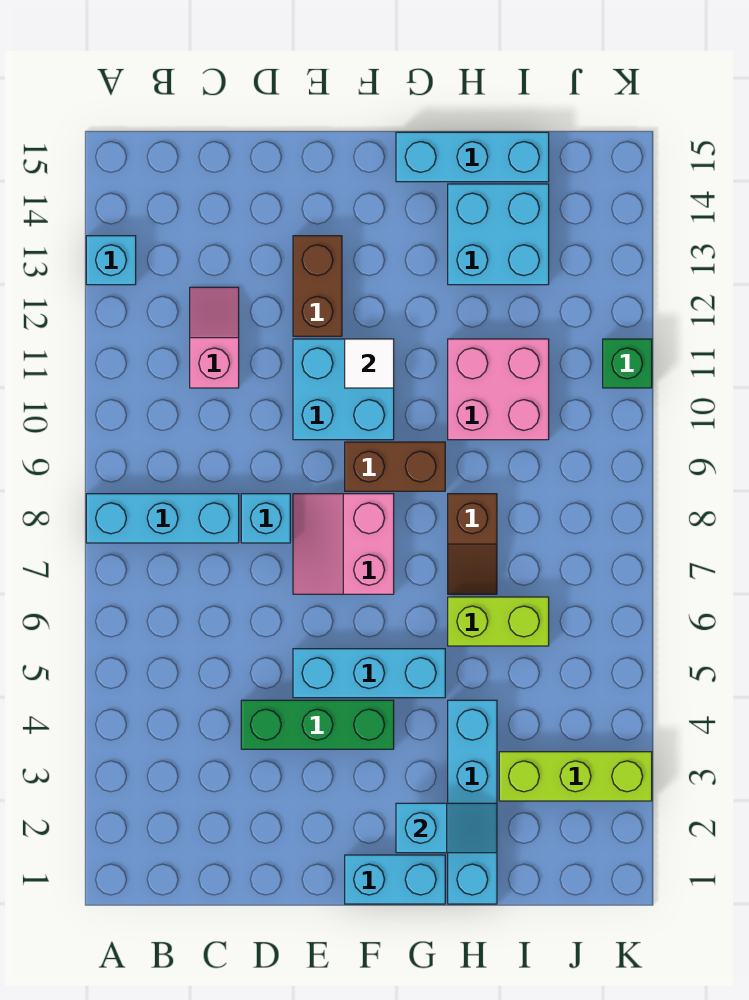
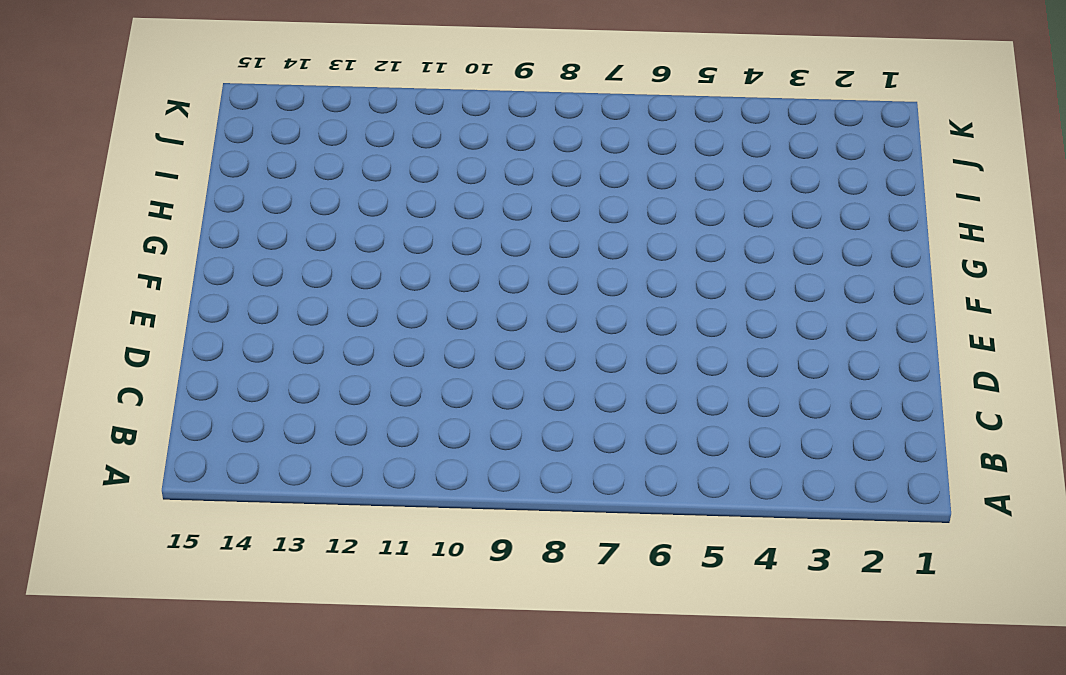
none -> cyan 1x3 brick [86,494,239,543]
none -> cyan 1x1 brick [86,236,136,285]
none -> pink 1x2 slope [190,287,239,388]

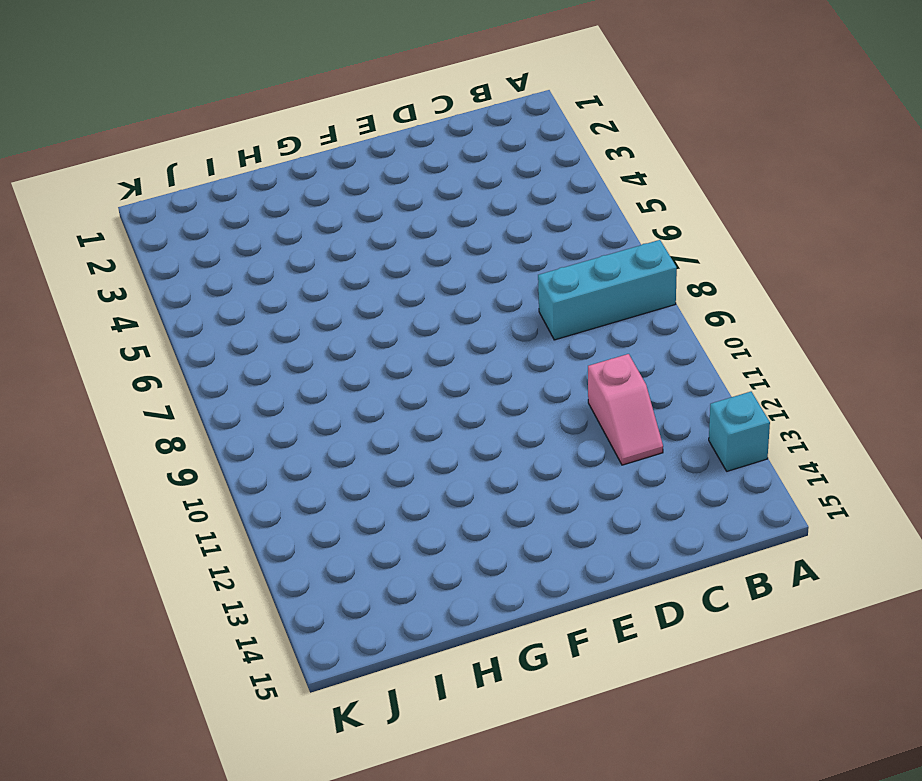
none -> green 1x3 brick [241,700,394,749]
none -> cyan 1x1 brick [241,494,290,543]
none -> cyan 1x3 brick [293,649,445,698]

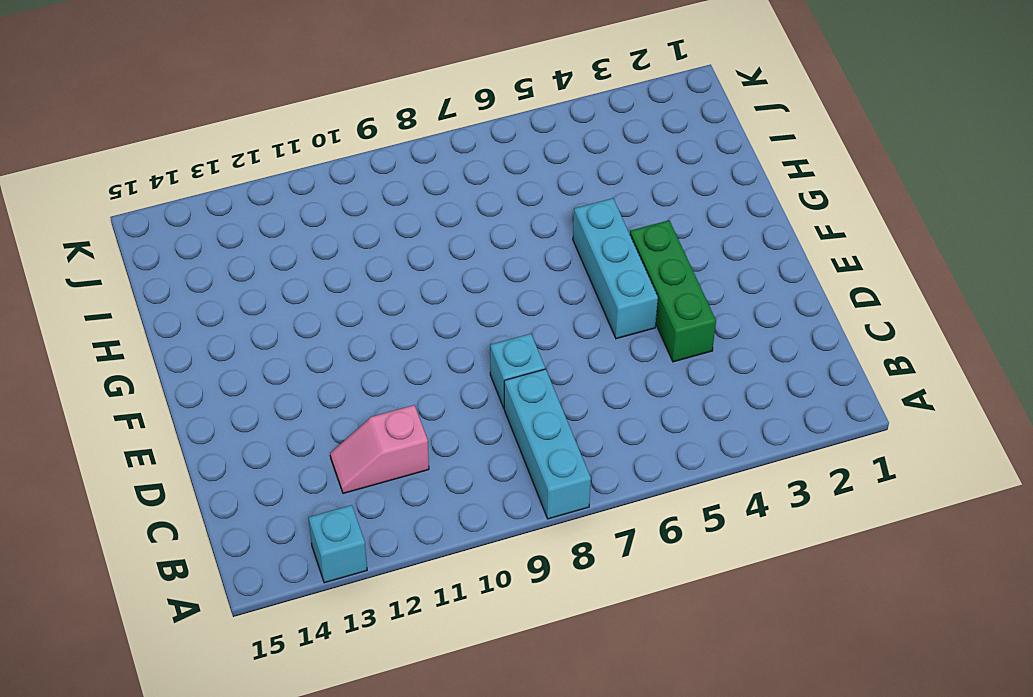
none -> pink 2x2 slope [293,494,394,594]
none -> cyan 2x2 brick [293,339,394,440]
none -> brown 1x2 brick [293,236,342,336]

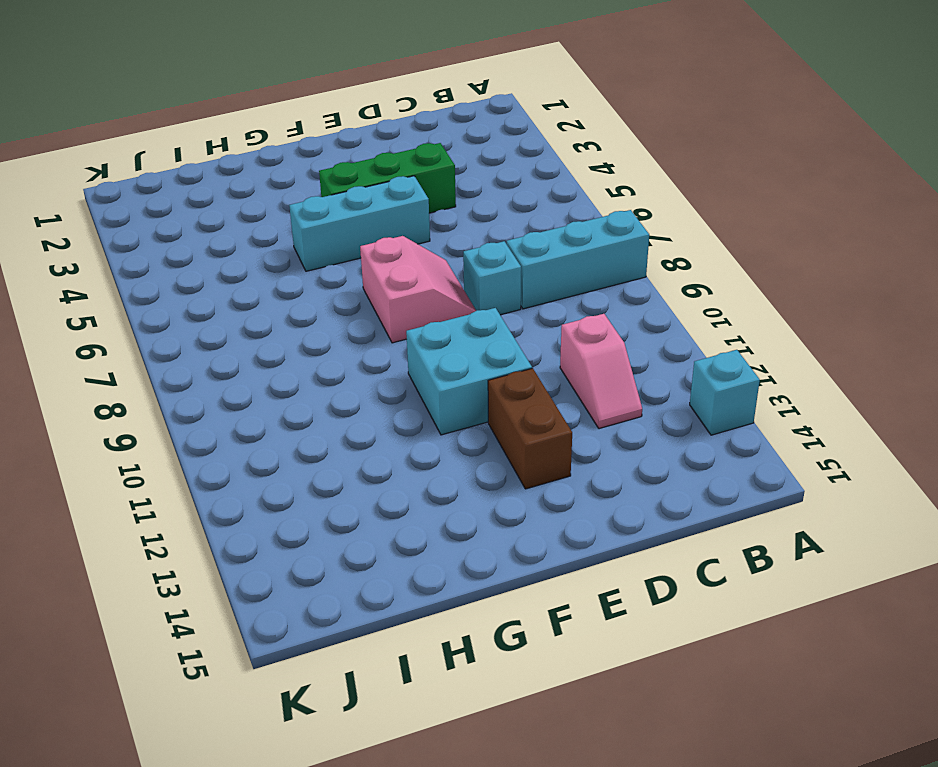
none -> cyan 1x2 brick [345,855,445,904]
none -> brown 1x2 brick [345,442,445,491]
none -> cyan 1x3 brick [396,132,549,182]

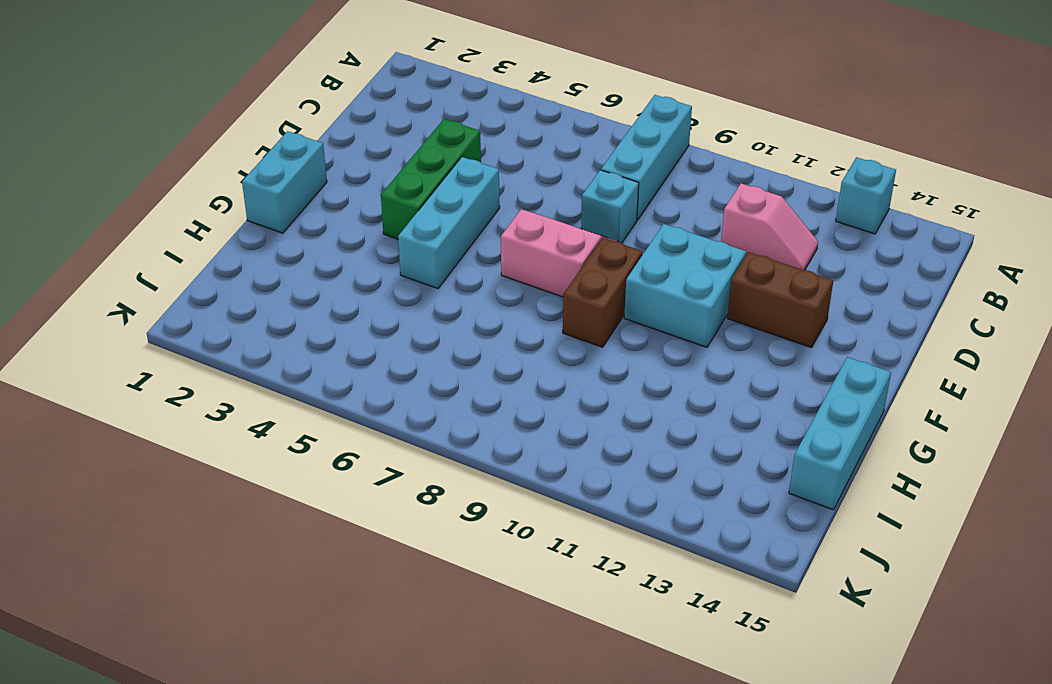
none -> cyan 1x4 brick [448,700,497,904]
none -> lime 1x2 brick [448,597,549,646]
none -> brown 1x2 slope [448,494,497,594]

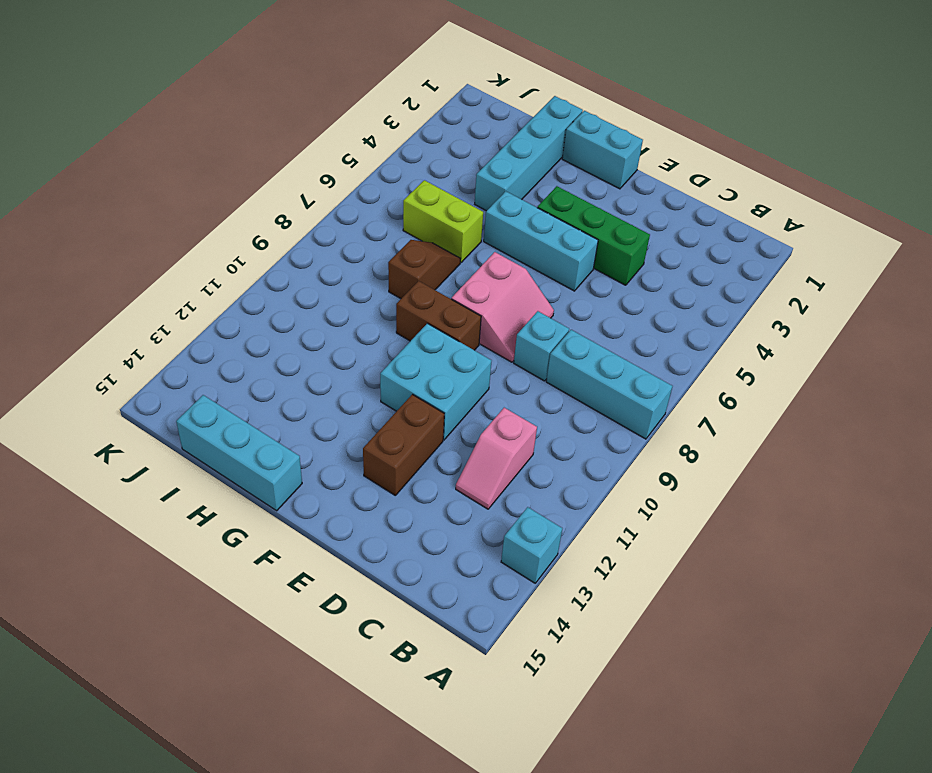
none -> pink 2x2 brick [448,339,549,440]
none -> cyan 2x2 brick [448,184,549,285]
none -> lime 1x3 brick [499,752,652,801]

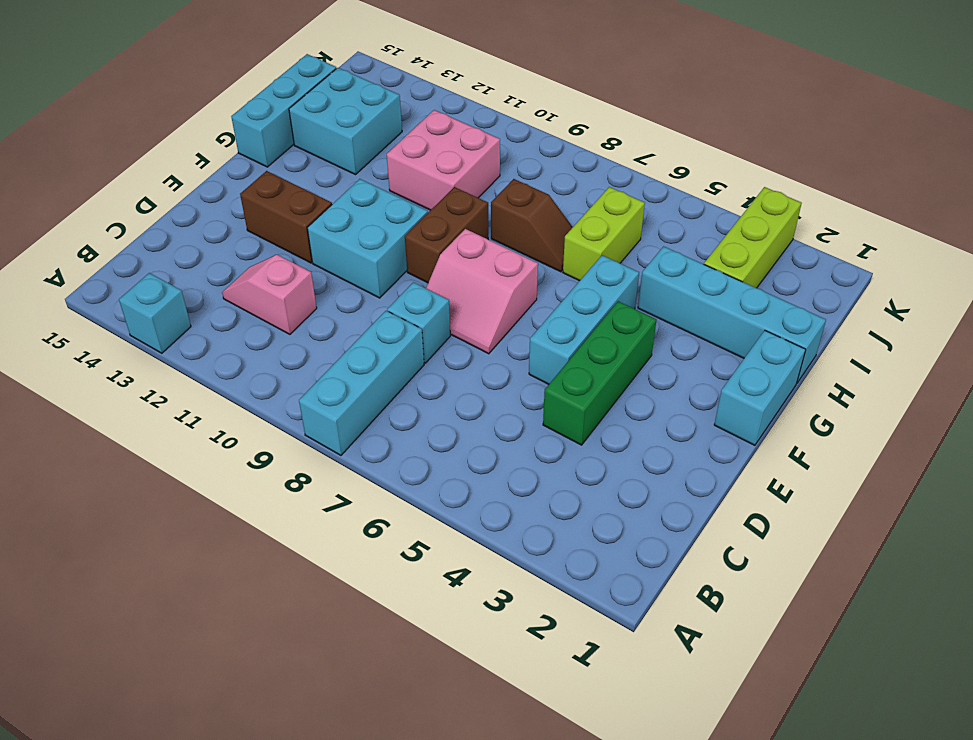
none -> green 1x1 brick [603,339,652,388]
none -> white 1x1 tile [345,339,394,388]
none -> cyan 1x2 slope [396,803,497,853]

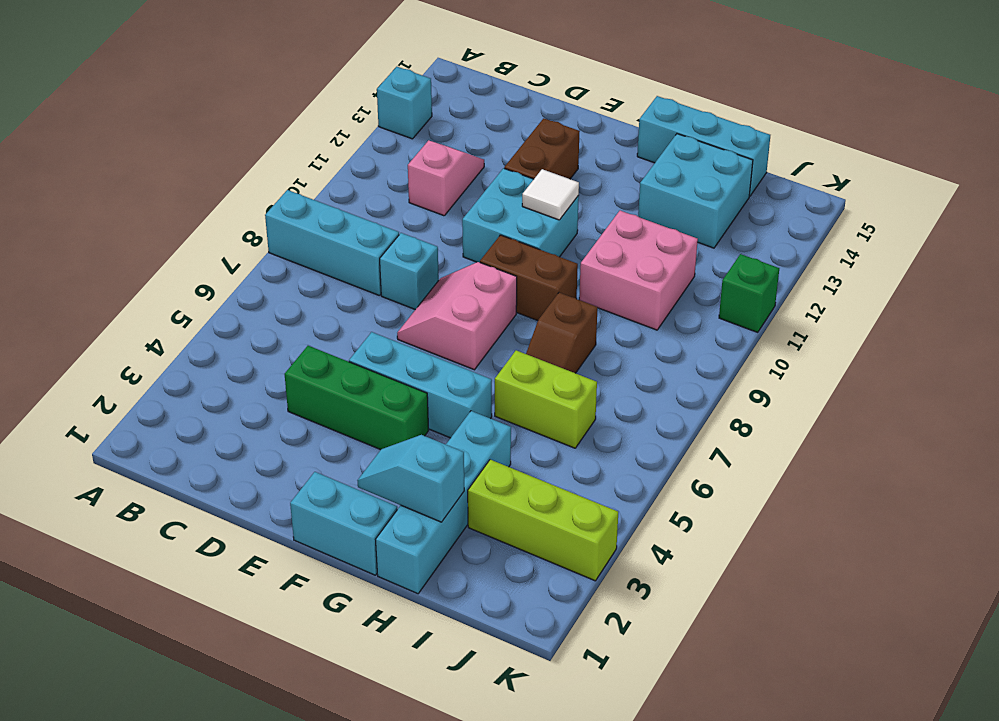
cyan 1x2 slope [357,435,464,522] -> cyan 1x2 slope turned to [396,803,497,853]

